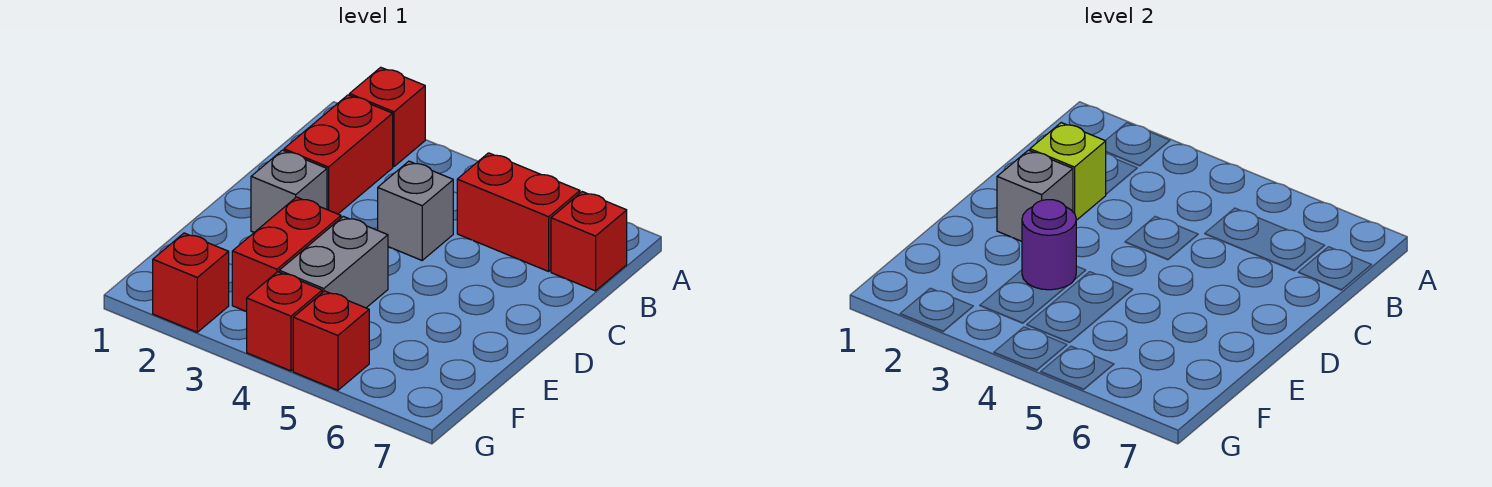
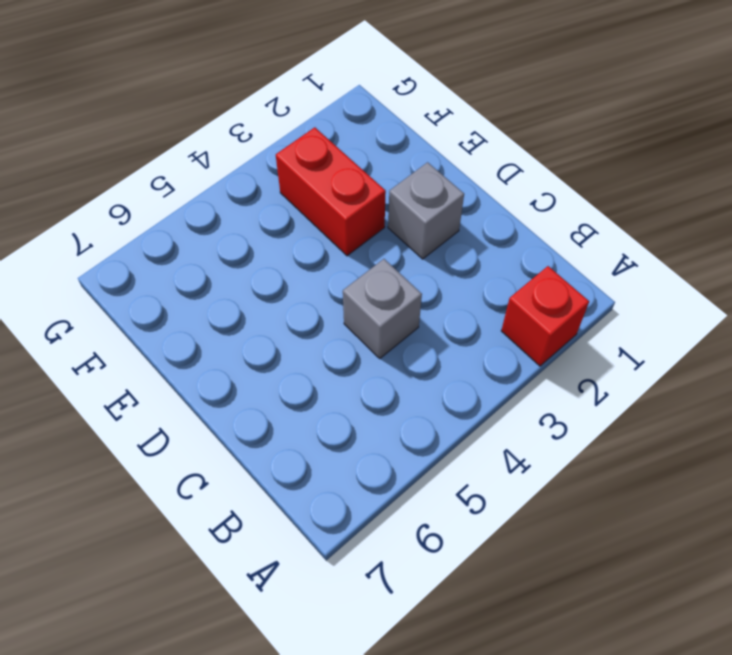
none -> red 1x2 brick [284,95,393,214]
none -> red 1x2 brick [457,153,580,271]
none -> red 1x1 brick [551,192,627,291]

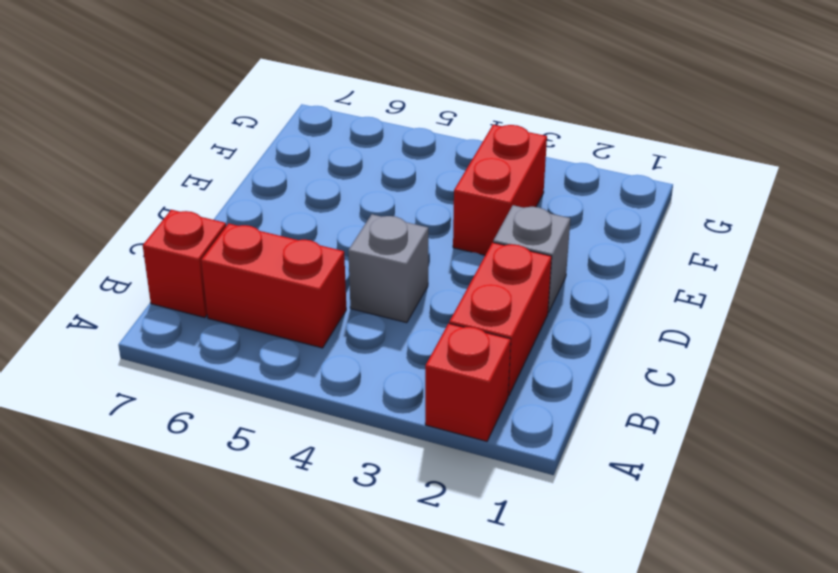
none -> grey 1x2 brick [279,216,388,308]
none -> red 1x1 brick [153,233,229,332]
none -> red 1x1 brick [247,272,322,371]

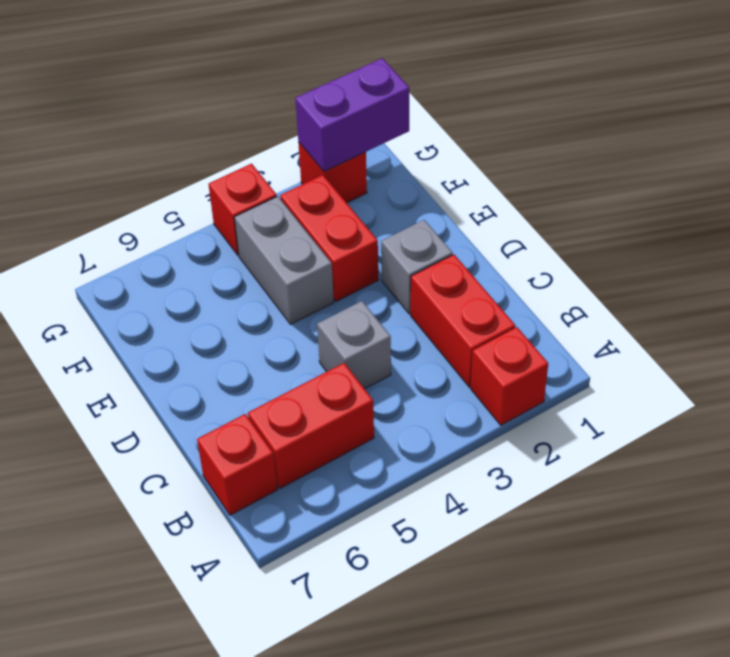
purple 1x2 brick [295,58,409,171] -> none
none -> red 1x1 brick [293,291,369,390]
none -> lime 1x1 brick [1030,123,1106,220]
none -> grey 1x1 brick [997,150,1073,241]

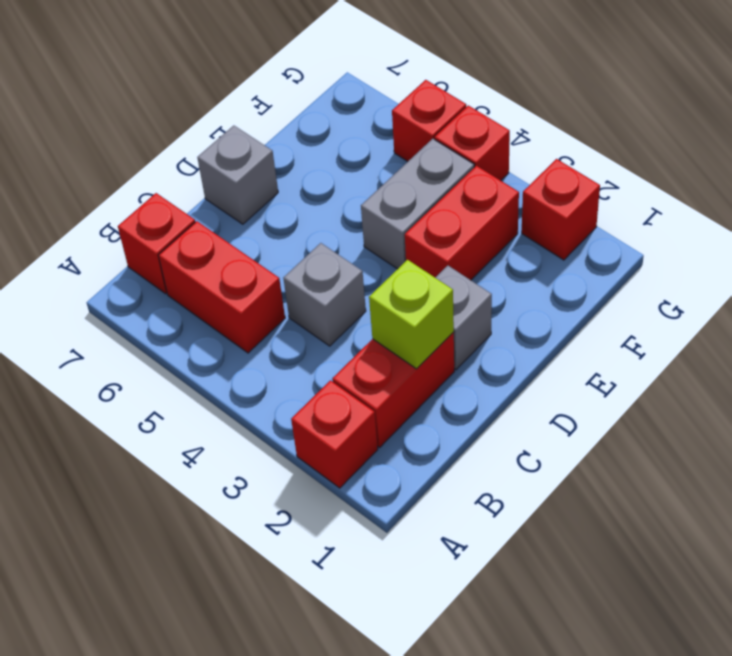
grey 1x1 brick [197,126,278,224] -> grey 1x1 brick moved to [997,150,1073,241]
none -> purple 1x1 round brick [1022,200,1076,290]

